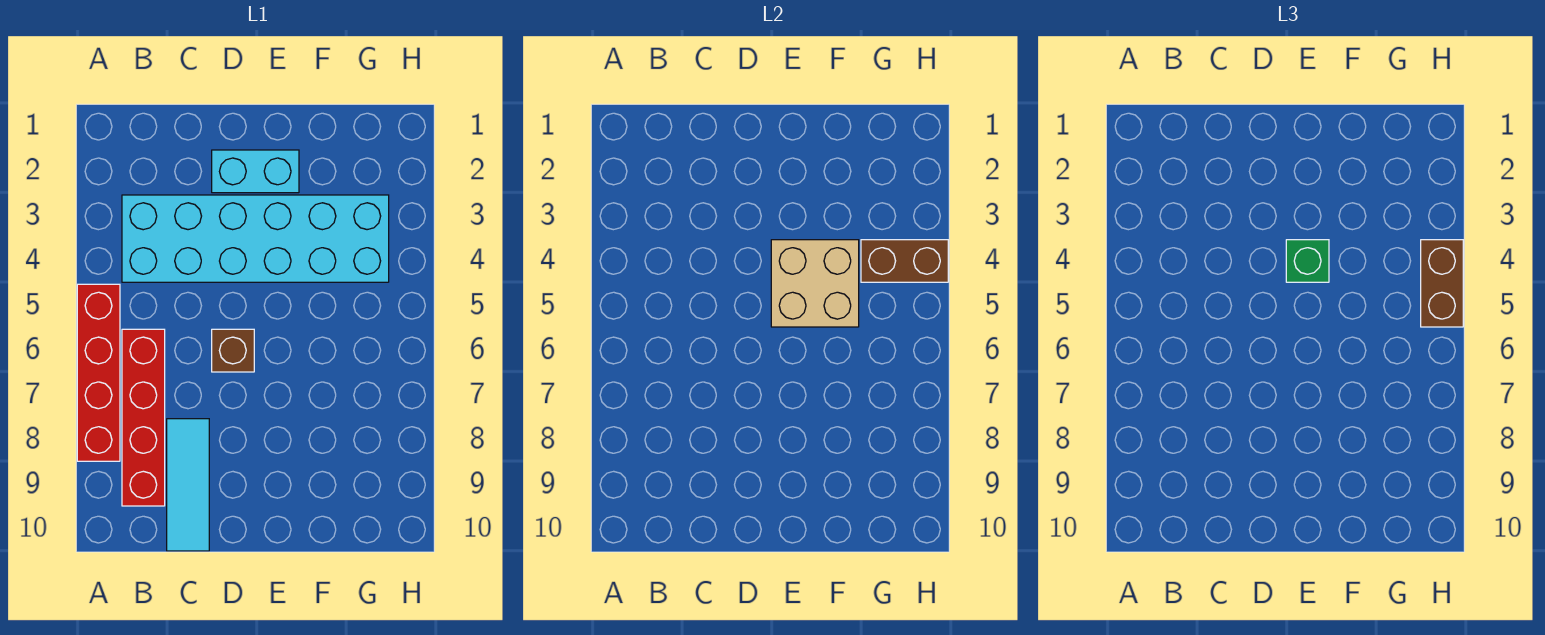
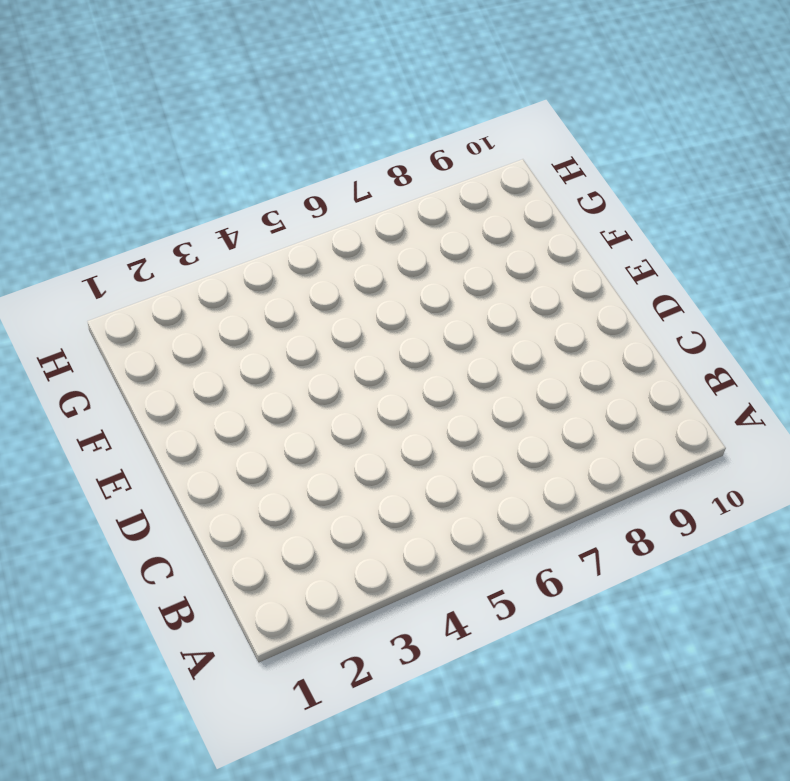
none -> red 1x4 brick [77,284,120,461]
none -> cyan 2x6 brick [122,195,389,282]

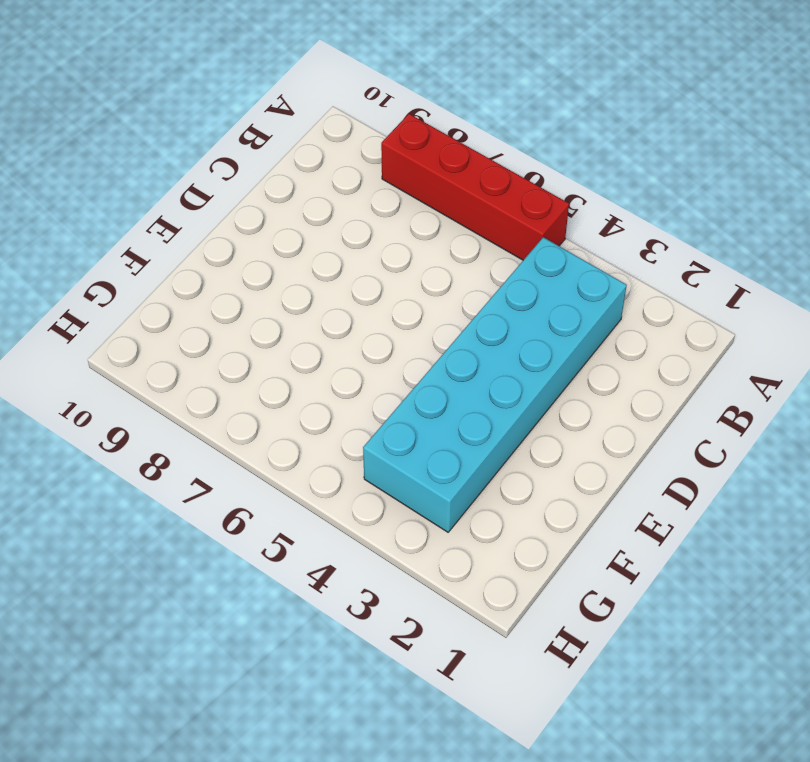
none -> red 1x4 brick [122,329,165,506]
none -> cyan 1x3 tile [167,419,209,551]

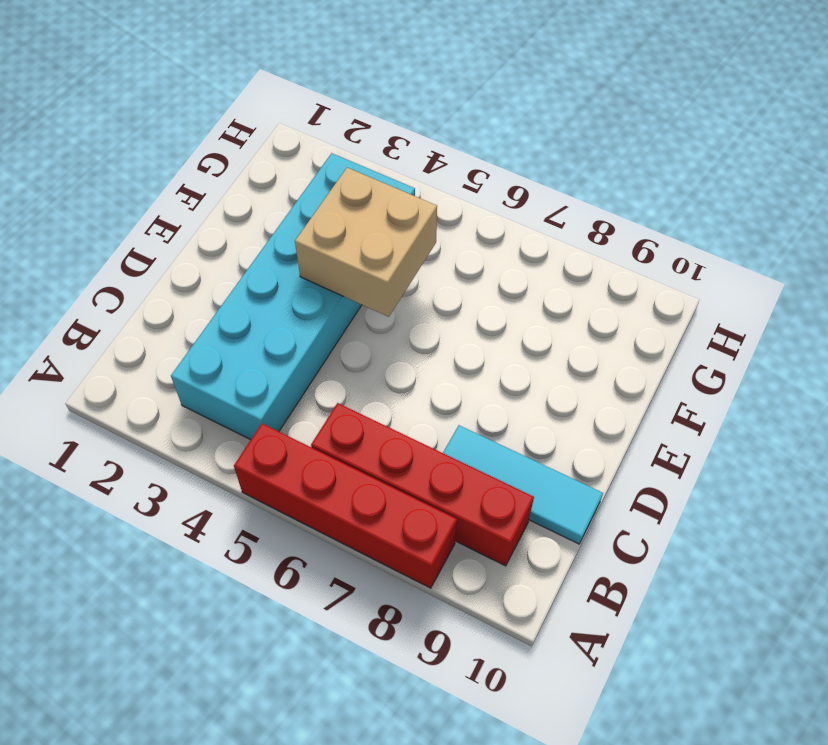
none -> cyan 1x2 brick [212,150,299,193]
none -> brown 1x1 brick [212,329,254,372]

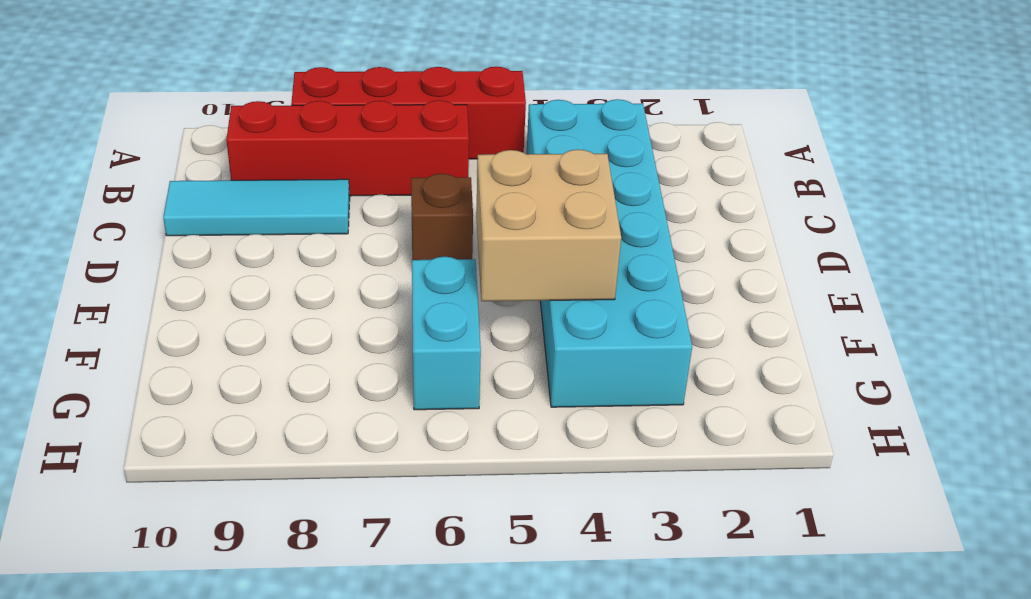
cyan 1x2 brick [412,257,481,410] -> cyan 1x2 brick moved to [212,150,299,193]
none -> brown 1x2 brick [861,240,948,282]
none -> green 1x1 brick [1286,240,1329,282]

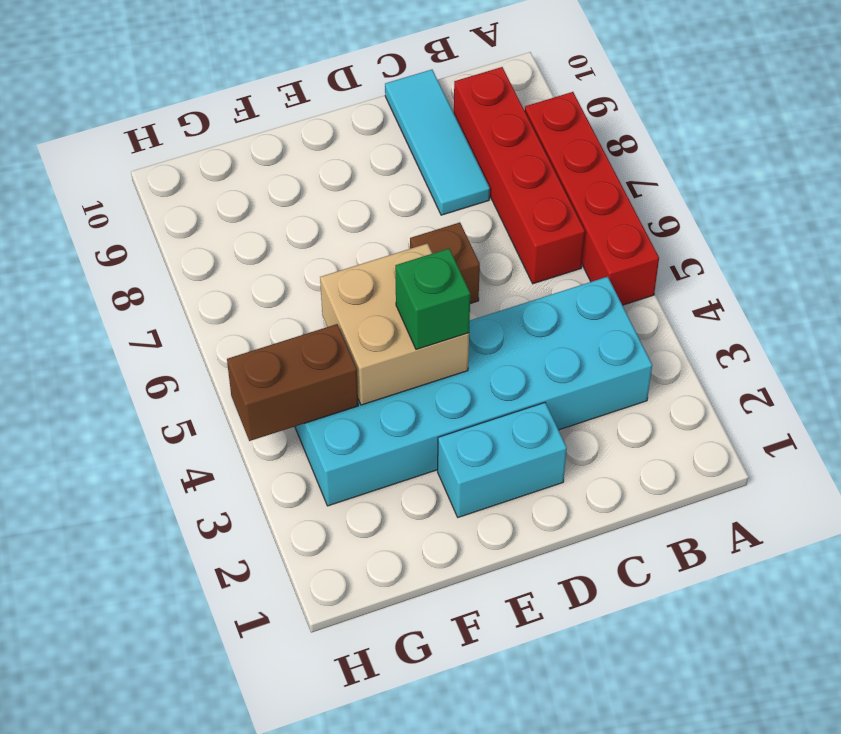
none -> brown 1x2 brick [1421,240,1463,327]

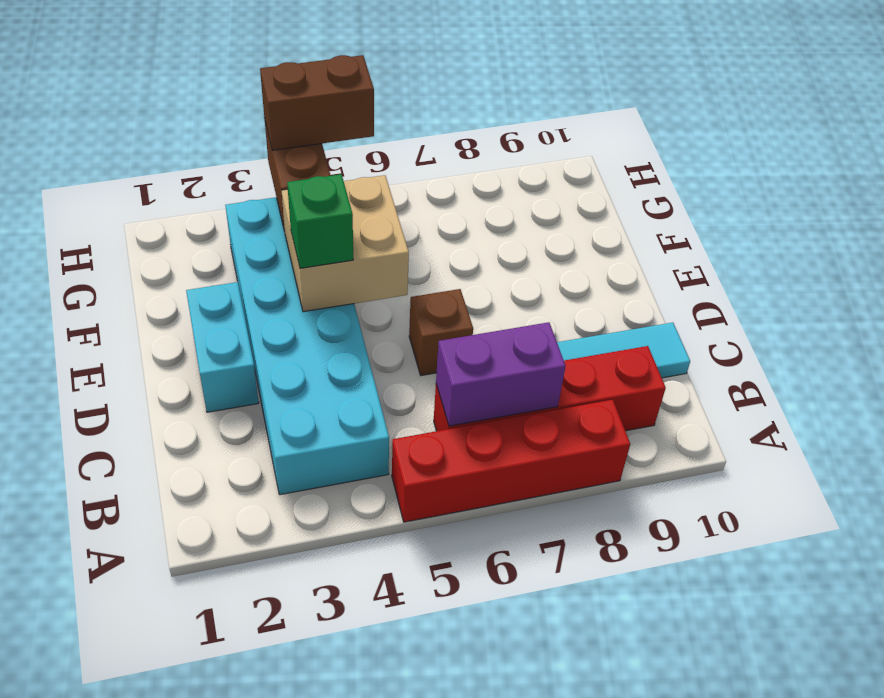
purple 1x2 brick [436,322,566,426] -> none

